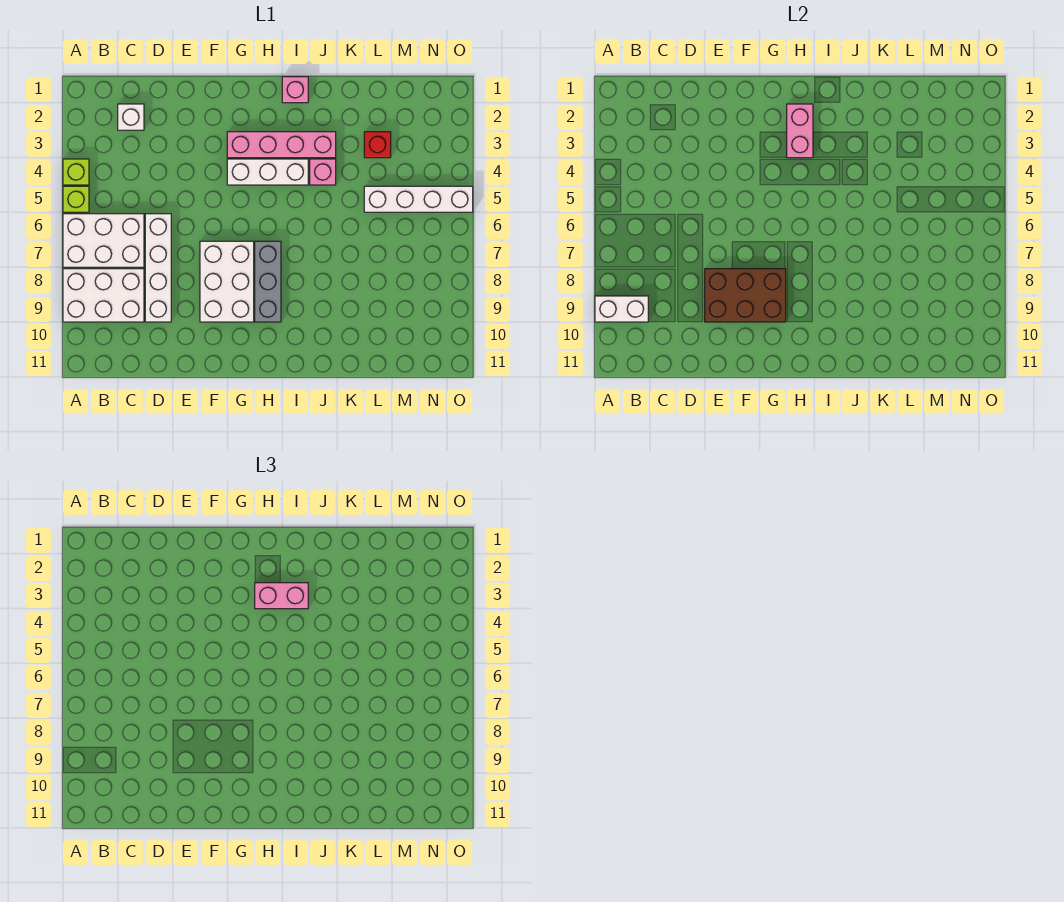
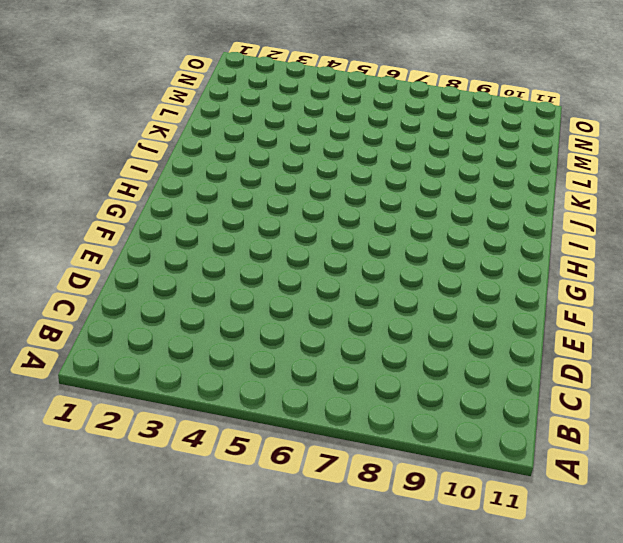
none -> lime 1x1 brick [63,159,89,185]
none -> lime 1x1 brick [63,186,89,212]
none -> white 2x3 brick [63,214,144,267]

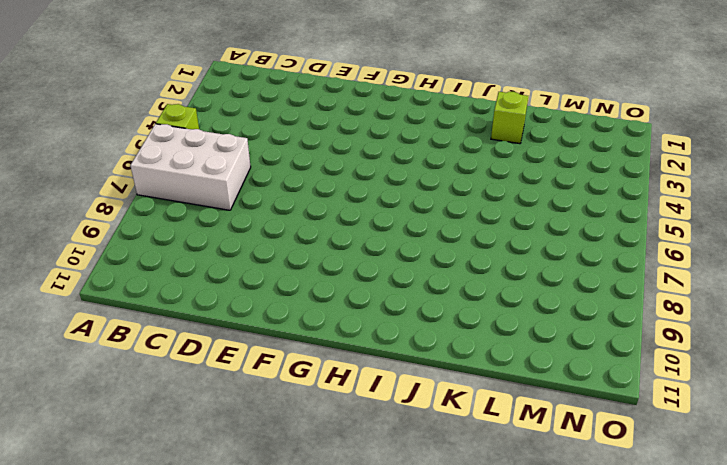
lime 1x1 brick [491,92,528,144] -> lime 1x1 brick moved to [63,159,89,185]
none -> white 2x3 brick [63,269,144,322]
none -> white 1x1 brick [118,104,144,130]
none -> white 1x4 brick [145,214,171,322]

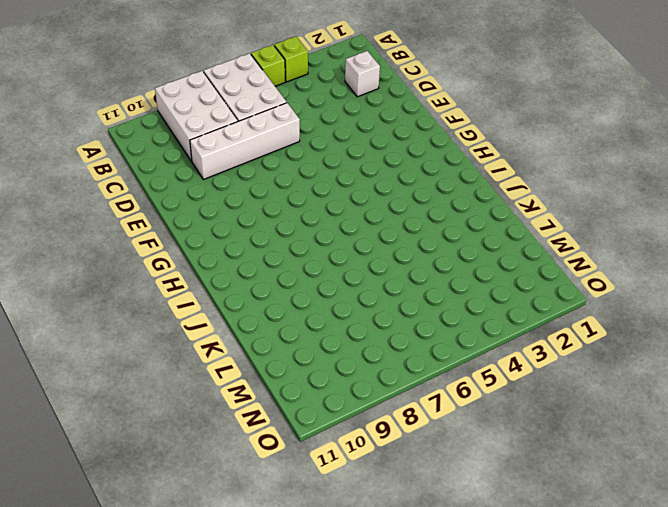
none -> white 2x3 brick [200,241,254,322]
none -> pink 1x4 brick [227,132,336,158]
none -> white 1x3 brick [227,159,308,185]

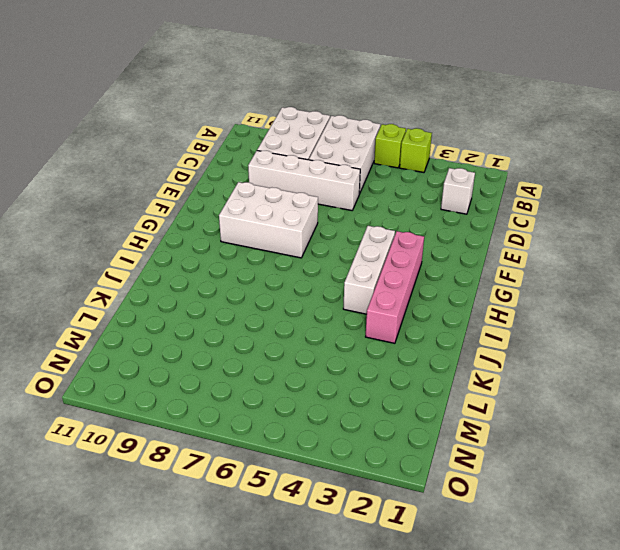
none -> grey 1x3 brick [255,241,281,322]
none -> pink 1x1 brick [282,77,308,103]
none -> pink 1x1 brick [310,159,336,185]

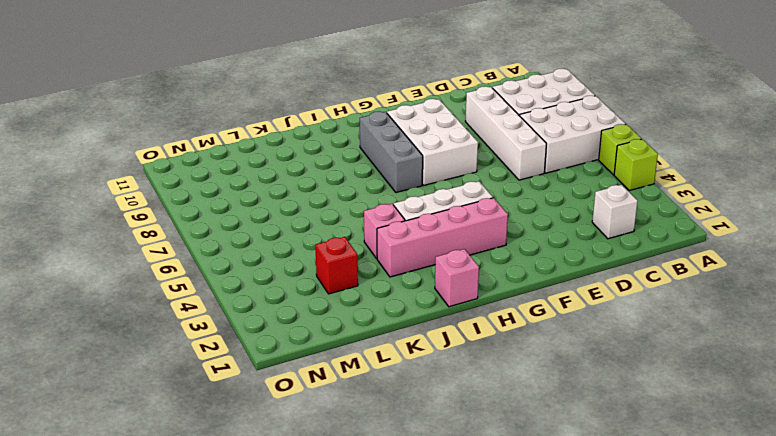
none -> white 1x4 brick [364,186,473,212]
none -> white 1x2 brick [595,296,648,322]
none -> brown 2x3 brick [705,269,786,322]

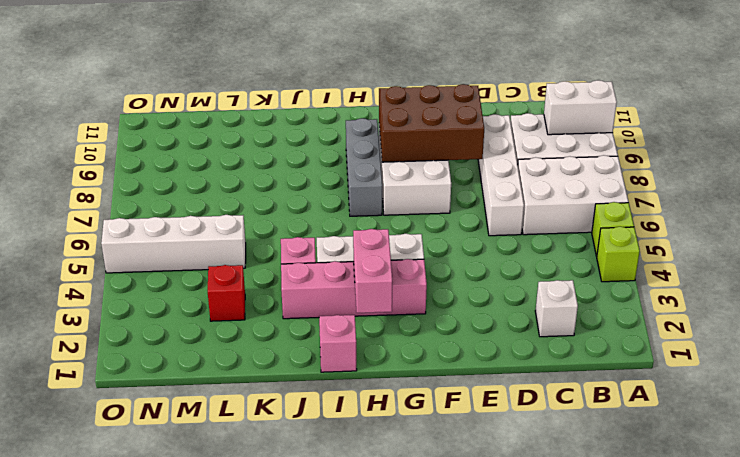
none -> pink 1x2 brick [255,583,308,609]

